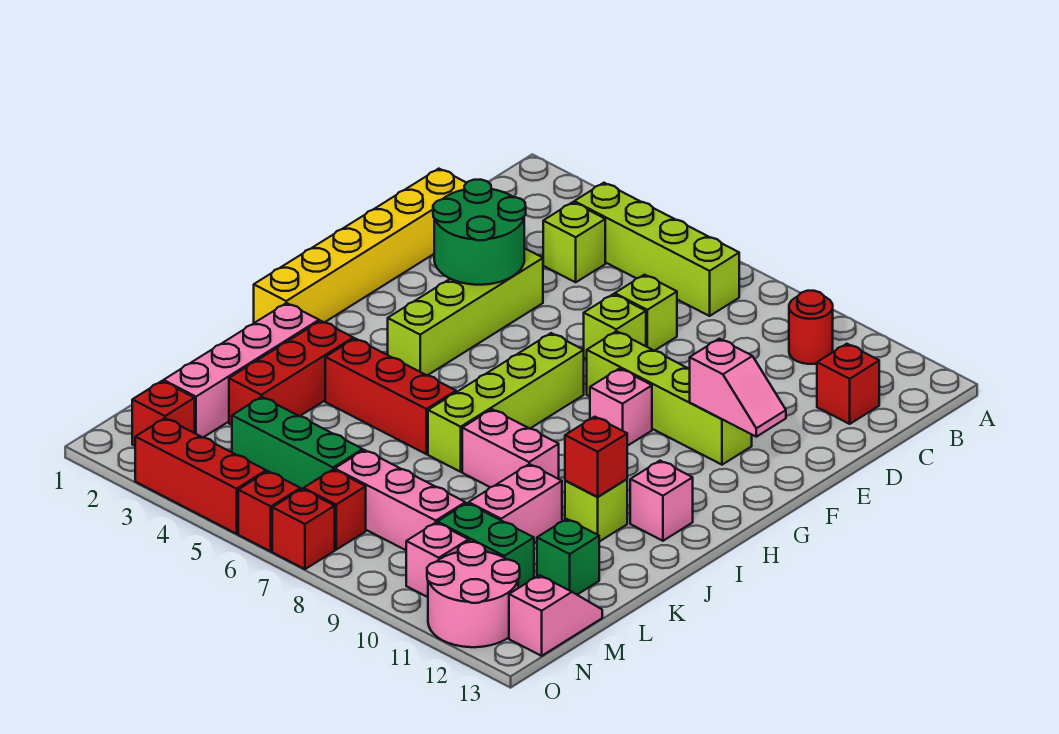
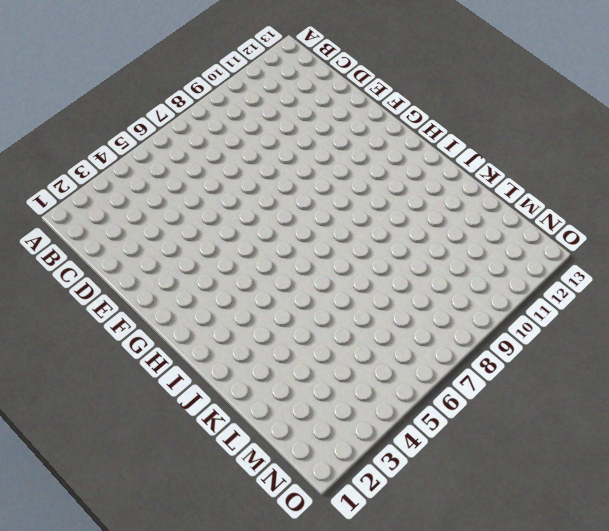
none -> lime 1x4 brick [574,183,739,316]
none -> red 1x1 round brick [789,291,833,364]
none -> lime 1x1 brick [543,202,605,282]
none -> red 1x1 brick [817,344,879,424]

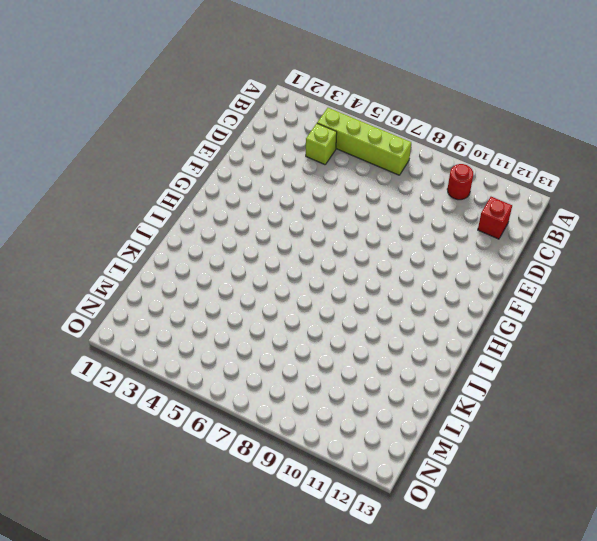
none -> yellow 1x6 brick [254,169,466,323]
none -> lime 1x1 brick [615,275,677,351]
none -> lime 1x4 brick [388,248,543,376]
none -> lime 1x1 brick [584,294,646,359]

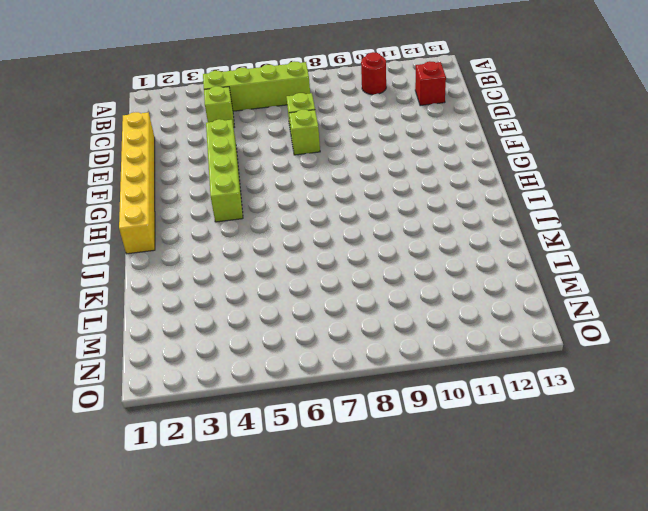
none -> lime 1x4 brick [587,331,752,465]
none -> lime 1x4 brick [428,333,584,472]
none -> pink 1x1 brick [590,369,652,446]
none -> pink 1x1 brick [630,461,693,541]

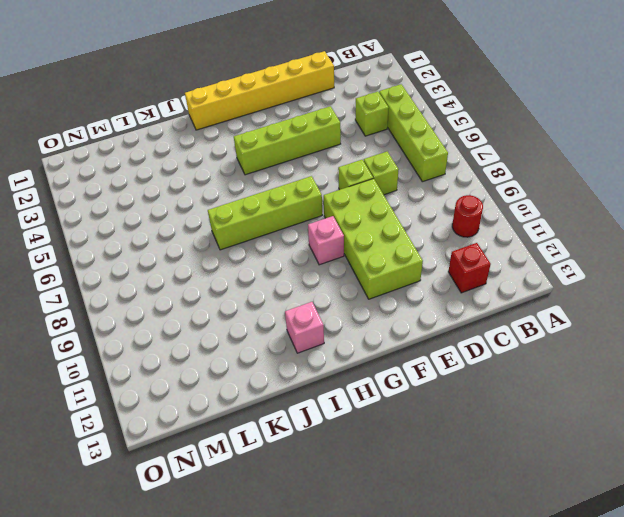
lime 2x4 brick [324,178,423,299] -> lime 1x4 brick [587,331,752,465]
none -> pink 1x4 brick [163,303,319,437]
none -> red 1x3 brick [229,321,353,425]
none -> red 1x3 brick [325,339,456,454]
none -> pink 1x2 brick [462,409,559,487]

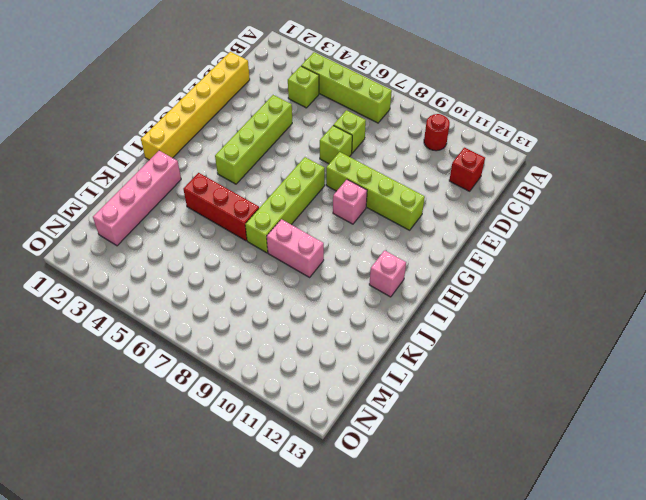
none -> red 1x3 brick [229,321,353,425]
none -> lime 1x1 brick [565,479,627,542]
none -> pink 1x2 brick [469,464,562,543]
none -> green 1x1 brick [537,519,599,595]

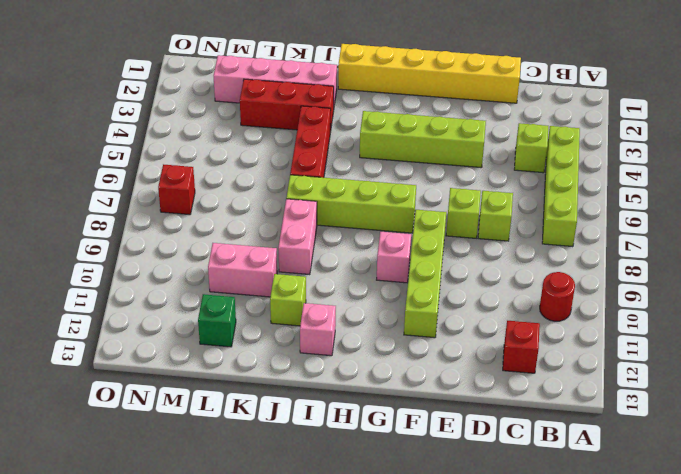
none -> green 1x3 brick [232,397,363,490]
none -> pink 1x3 brick [335,450,465,550]
none -> green 1x2 brick [437,503,534,588]
none -> pink 1x2 slope [509,575,602,656]

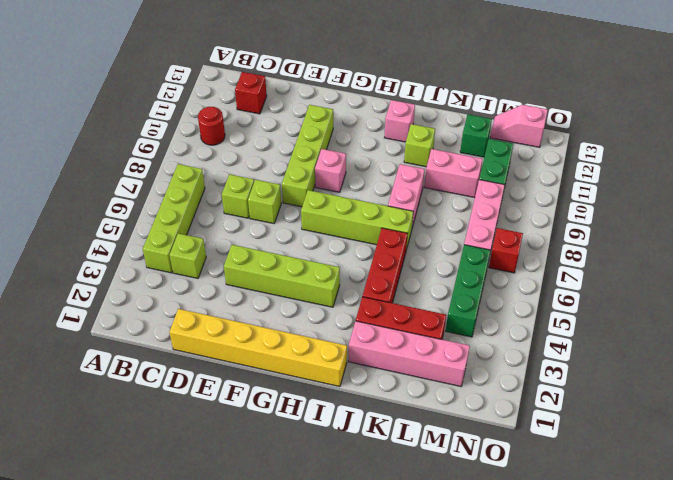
none -> red 1x1 brick [132,381,195,446]
none -> pink 1x1 brick [406,523,469,597]
none -> pink 2x2 round brick [427,542,520,647]
none -> red 1x3 brick [135,418,266,534]

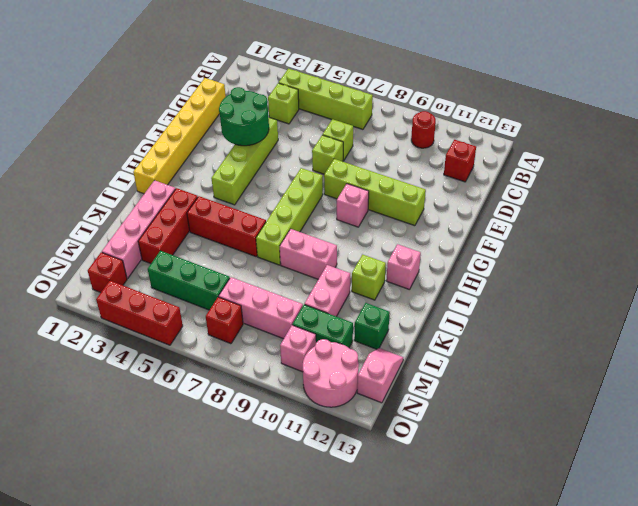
none -> red 1x1 brick [238,471,300,551]
none -> red 1x1 brick [272,489,335,569]
none -> pink 1x2 slope [690,339,786,437]
none -> red 1x1 brick [565,417,627,497]

